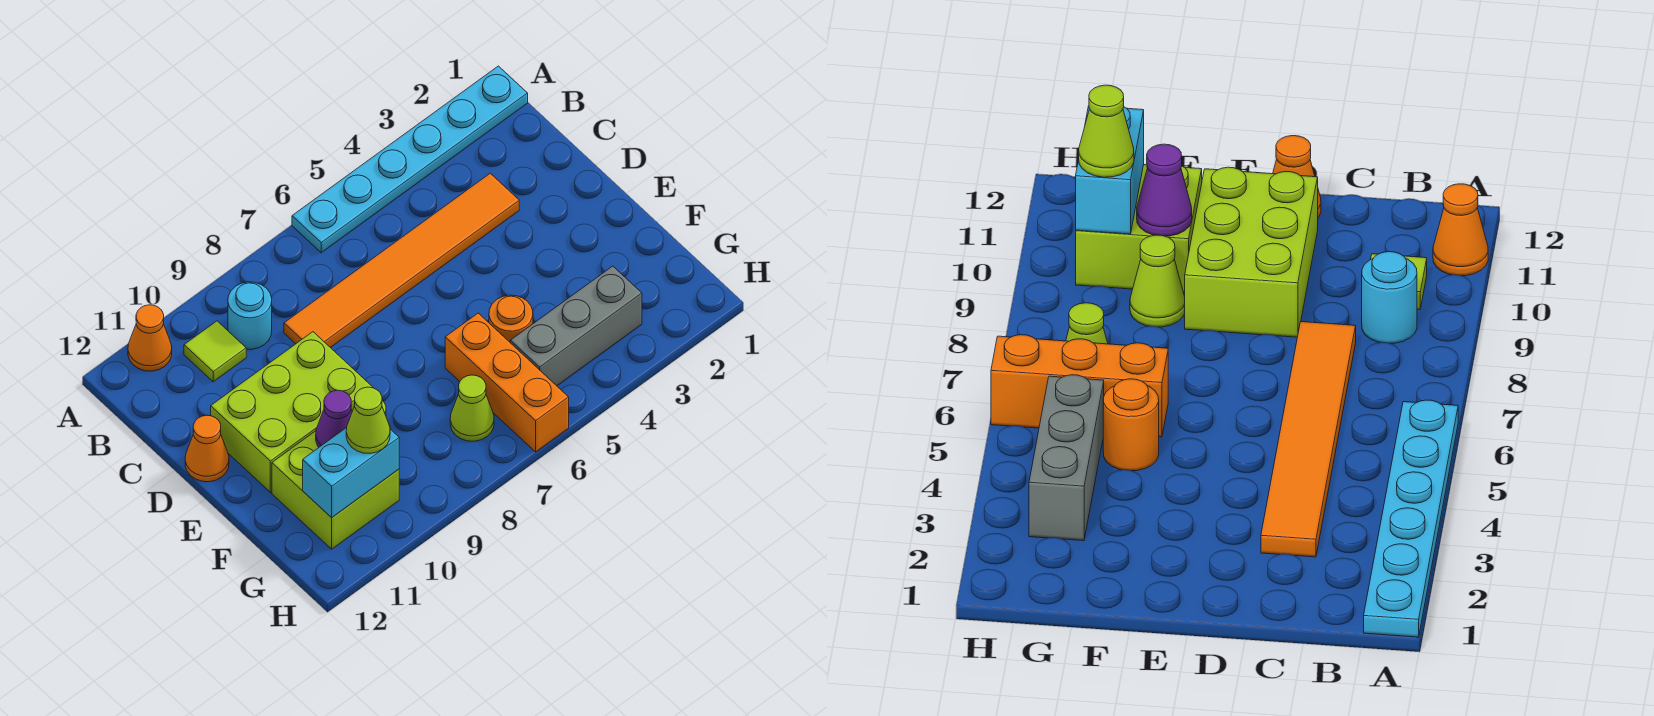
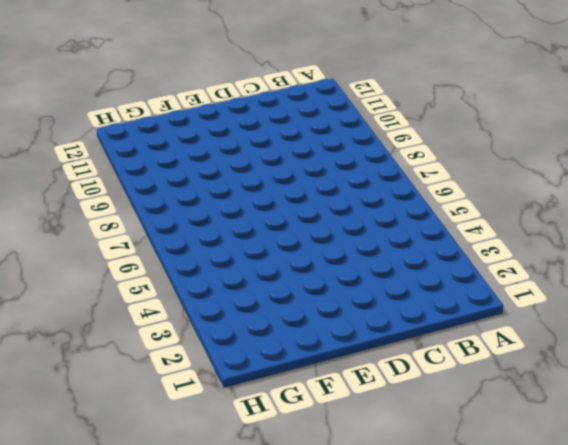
none -> cyan 1x6 plate [292,66,528,253]
none -> orange 1x1 cone [128,305,172,371]
none -> cyan 1x1 round brick [228,282,272,349]

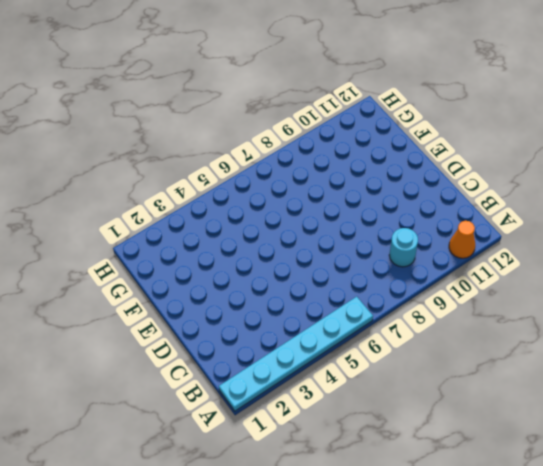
none -> lime 1x1 tile [184,321,246,382]
none -> orange 1x6 tile [284,173,519,348]
none -> lime 2x3 brick [211,332,372,492]

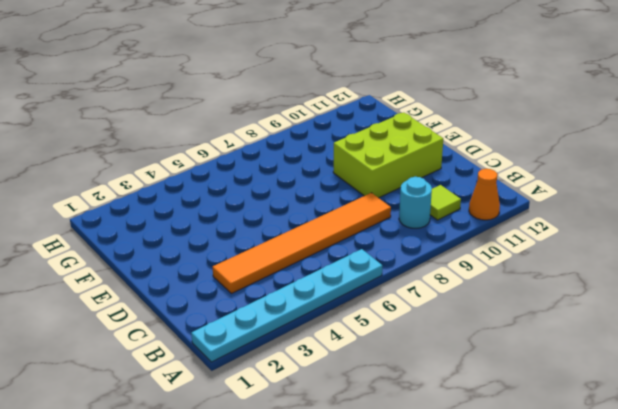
none -> orange 1x1 cone [185,415,229,482]
none -> orange 1x1 round brick [489,295,533,342]
none -> orange 1x3 brick [445,313,569,452]

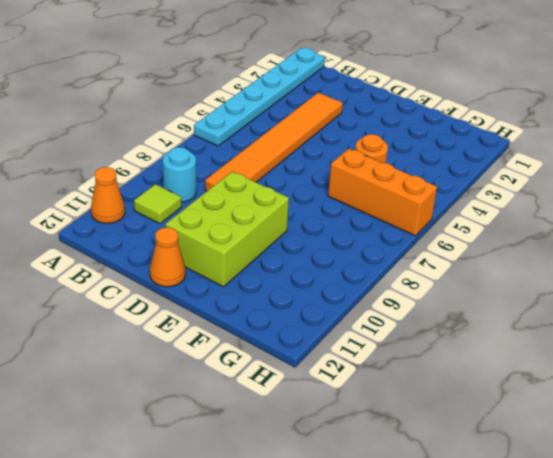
none -> lime 1x1 cone [1130,235,1185,327]
none -> lime 2x2 brick [272,431,399,549]
none -> grey 1x3 brick [510,266,642,386]

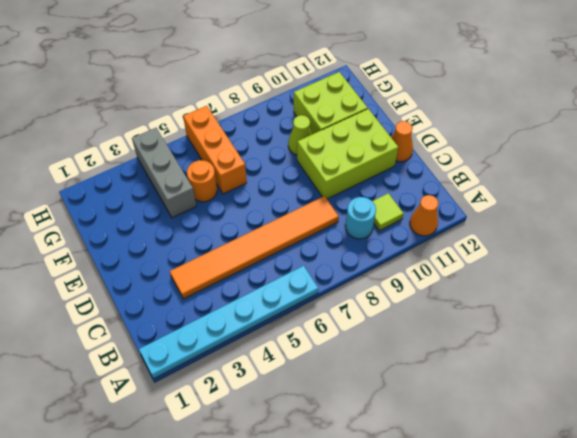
grey 1x3 brick [132,128,196,218] -> grey 1x3 brick turned to [510,266,642,386]
none -> lime 1x1 cone [450,375,494,441]
none -> purple 1x1 cone [316,390,352,447]
none -> cyan 1x2 brick [303,428,399,518]

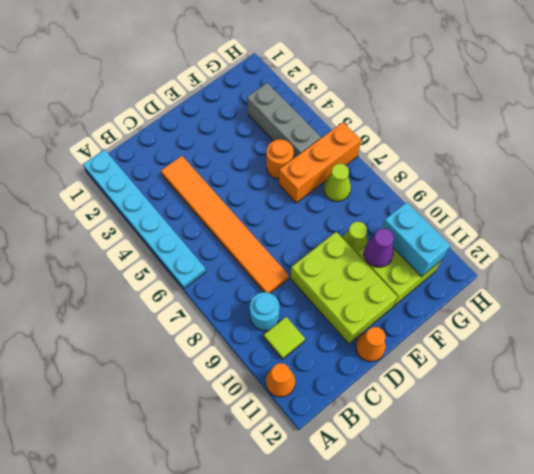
none -> lime 1x1 cone [346,387,390,453]

